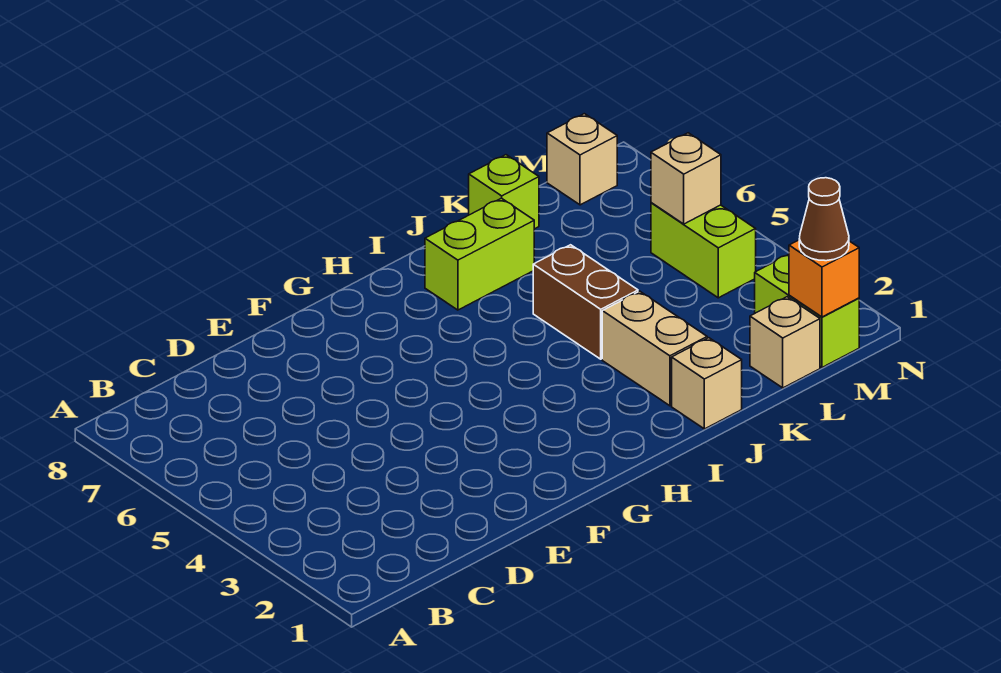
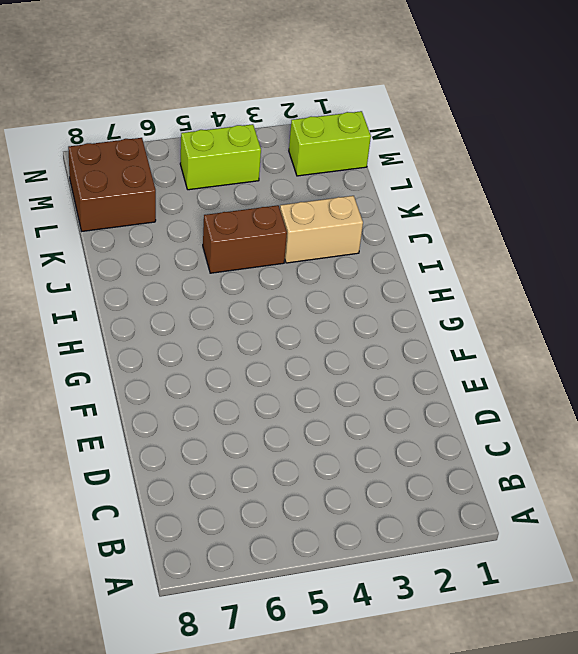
brown 2x2 brick [68,138,156,231] -> tan 1x1 brick [547,114,617,205]
none -> lime 1x2 brick [425,198,534,310]
none -> tan 1x1 brick [672,338,742,429]
none -> lime 1x1 brick [469,155,539,229]

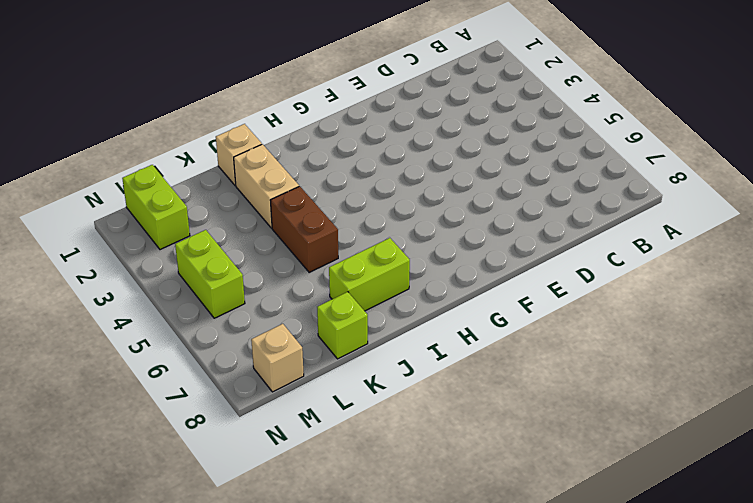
none -> tan 1x1 brick [750,297,820,388]
none -> orange 1x1 brick [789,240,859,317]
none -> tan 1x1 brick [651,133,721,224]

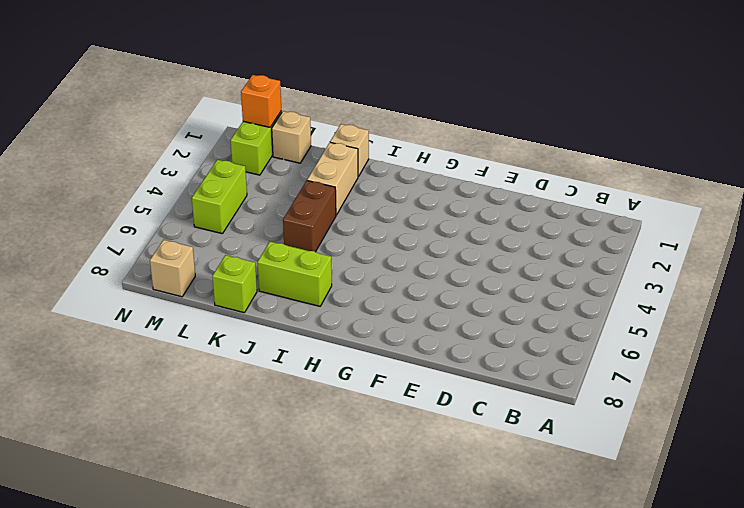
none -> tan 1x1 brick [651,133,721,224]
none -> brown 1x1 cone [799,178,849,261]

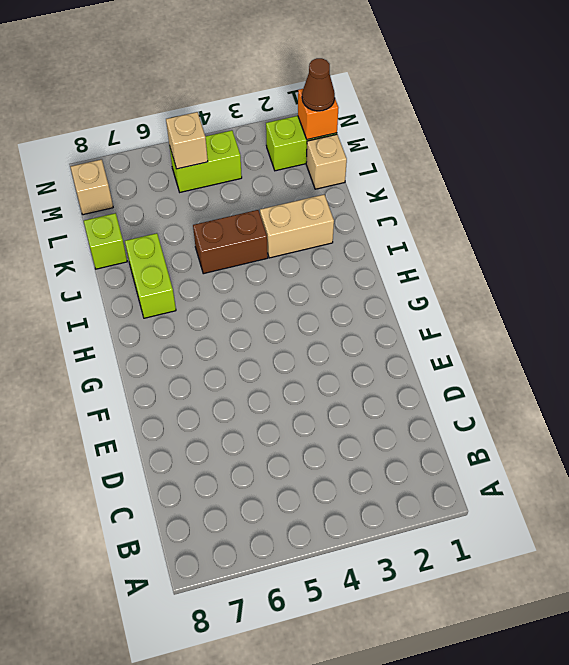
none -> tan 1x1 brick [672,338,742,429]

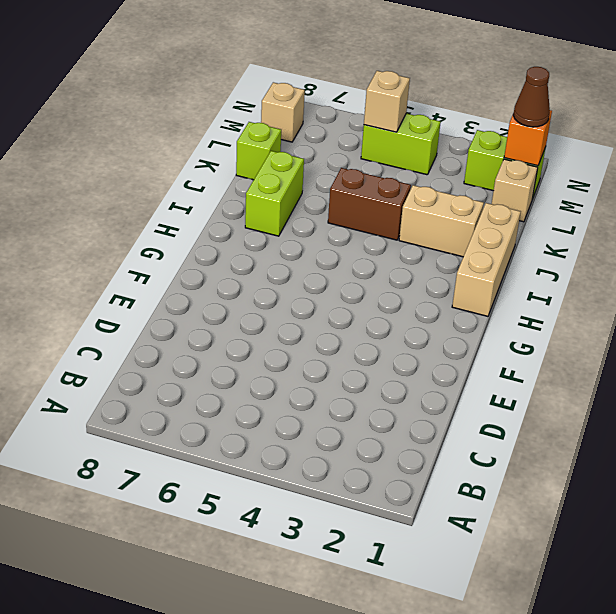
tan 1x3 brick [452,203,521,316] -> tan 1x1 brick [672,338,742,429]

